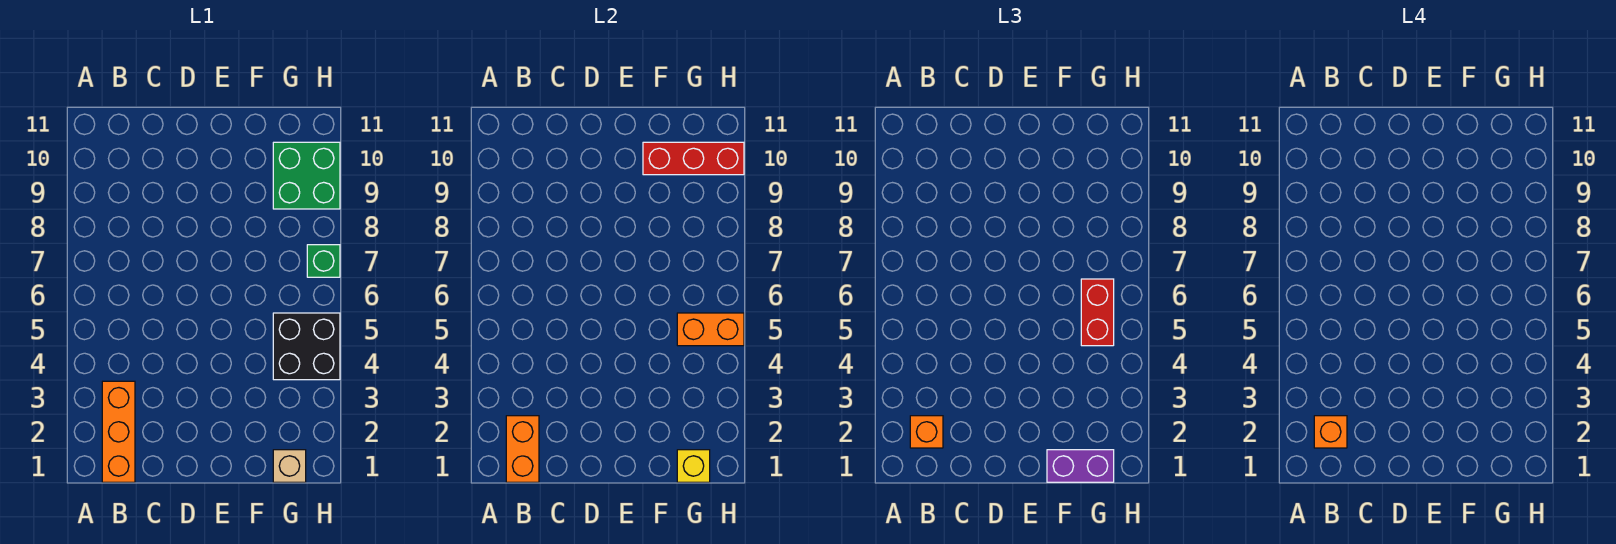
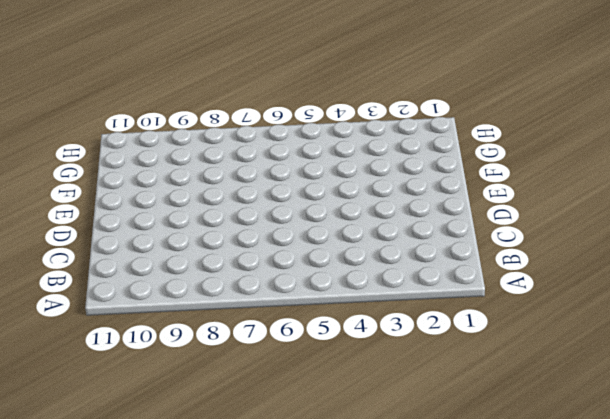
none -> orange 1x3 brick [102,381,135,482]
none -> tan 1x1 brick [273,450,306,482]
none -> black 2x2 brick [273,313,340,380]

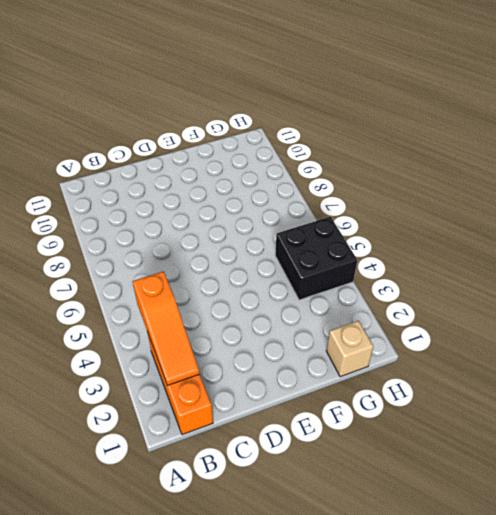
orange 1x3 slope [132,271,199,386] -> orange 1x2 brick [506,416,539,482]
none -> green 2x2 brick [273,142,340,209]
none -> green 1x1 brick [307,245,340,277]
none -> red 1x3 brick [643,142,744,175]

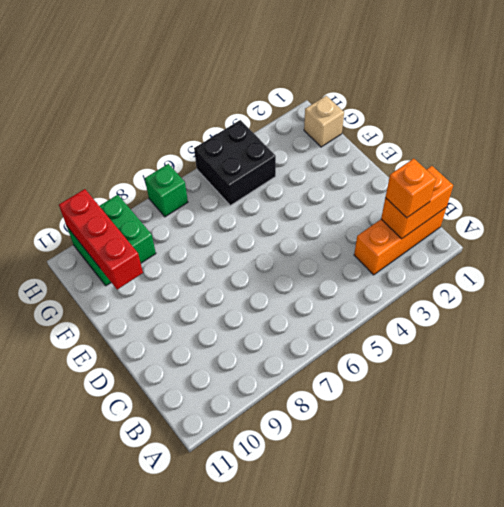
none -> yellow 1x1 brick [677,450,710,482]
none -> orange 1x2 brick [677,313,744,346]
none -> purple 1x2 brick [1047,450,1114,482]

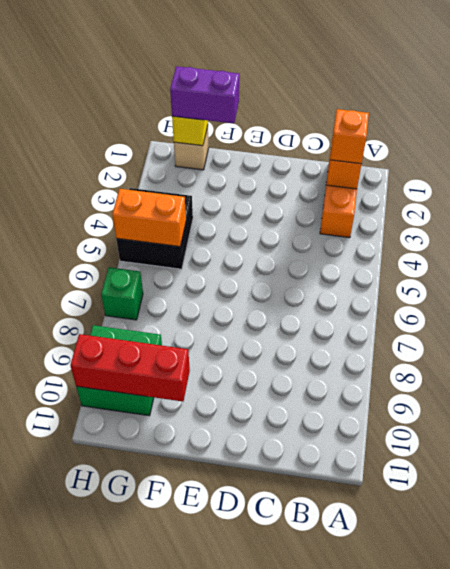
none -> red 1x2 brick [1081,279,1114,346]
none -> orange 1x1 brick [1314,416,1347,448]

